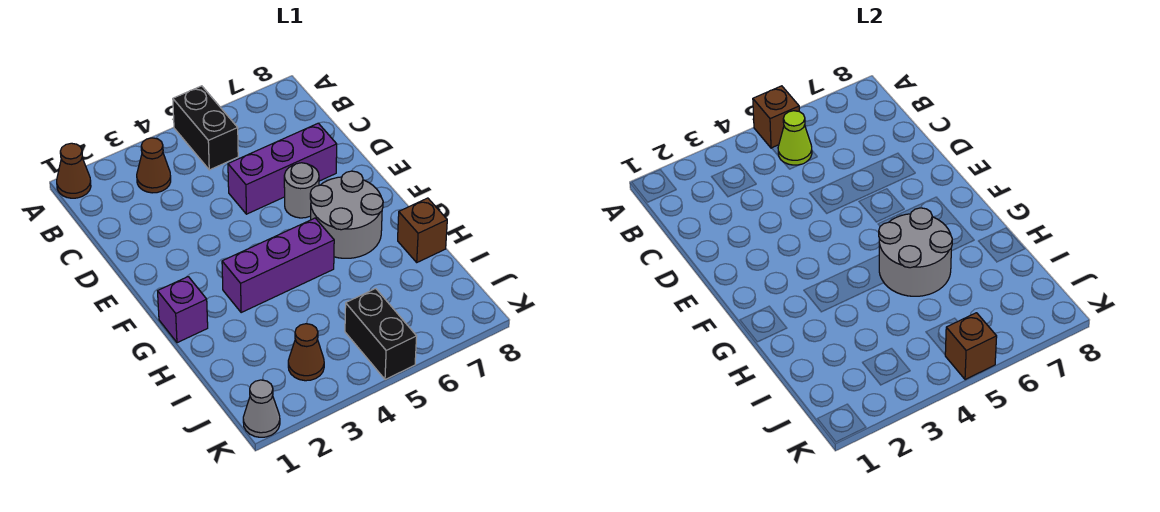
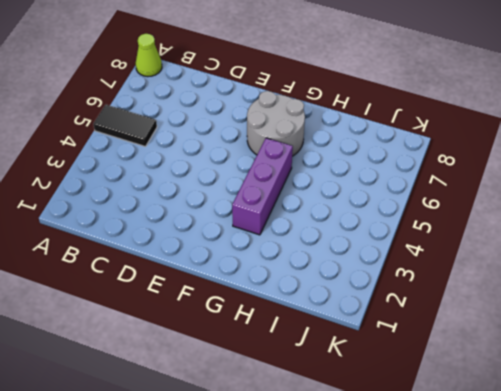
black 1x2 tile [94,105,157,147] -> black 1x2 brick [173,86,238,170]
lime 1x1 cone [136,34,162,77] -> lime 1x1 cone moved to [778,111,812,165]
none -> brown 1x1 cone [57,143,91,198]
none -> brown 1x1 cone [137,138,171,193]
none -> purple 1x3 brick [228,123,337,214]

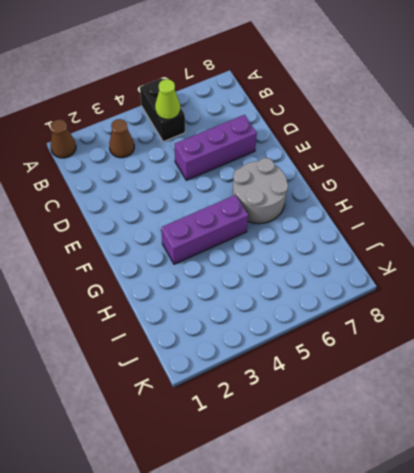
none -> grey 1x1 round brick [284,163,319,218]
none -> purple 1x1 brick [158,277,208,343]
none -> brown 1x1 brick [398,198,447,262]

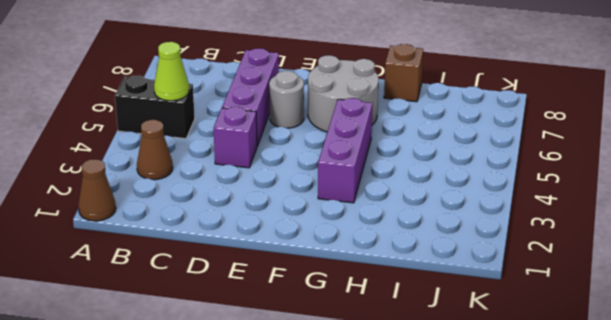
purple 1x1 brick [214,107,257,168] -> purple 1x1 brick moved to [158,277,208,343]
none -> brown 1x1 cone [288,324,324,381]
none -> black 1x2 brick [345,289,417,380]
none -> grey 1x1 cone [243,380,280,437]

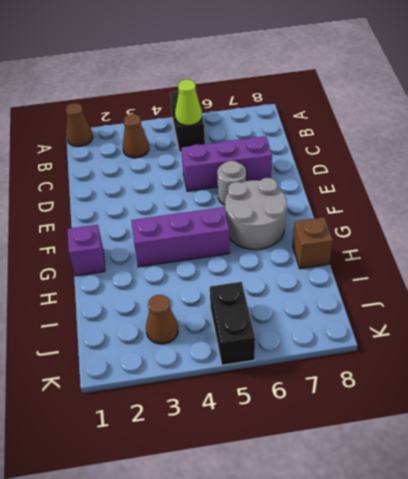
none -> grey 1x1 cone [243,380,280,437]
none -> brown 1x1 brick [753,86,799,148]
none -> grey 2x2 round brick [879,208,952,296]

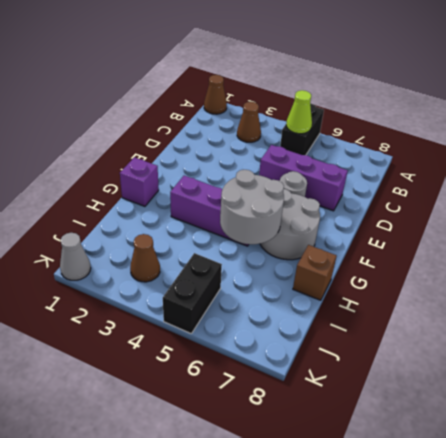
none -> brown 1x1 brick [753,86,799,148]
none -> brown 1x1 brick [945,313,997,380]

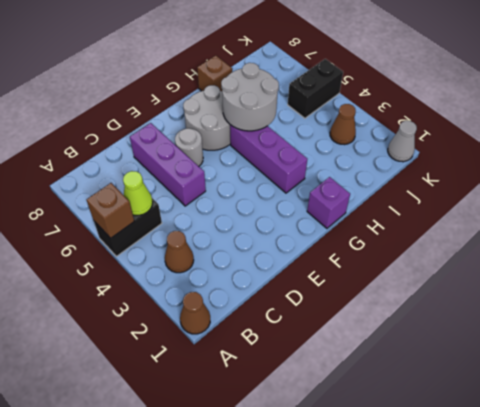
none -> brown 1x1 brick [945,313,997,380]

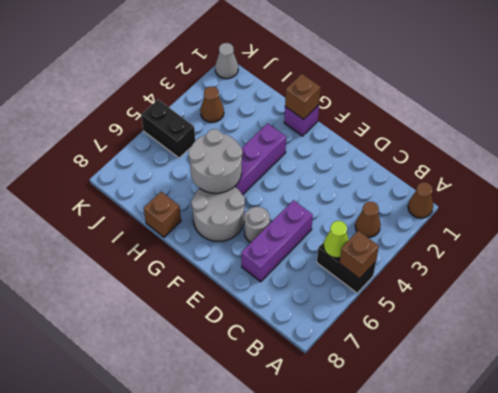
brown 1x1 brick [285,74,321,119] -> brown 1x1 brick moved to [945,313,997,380]

